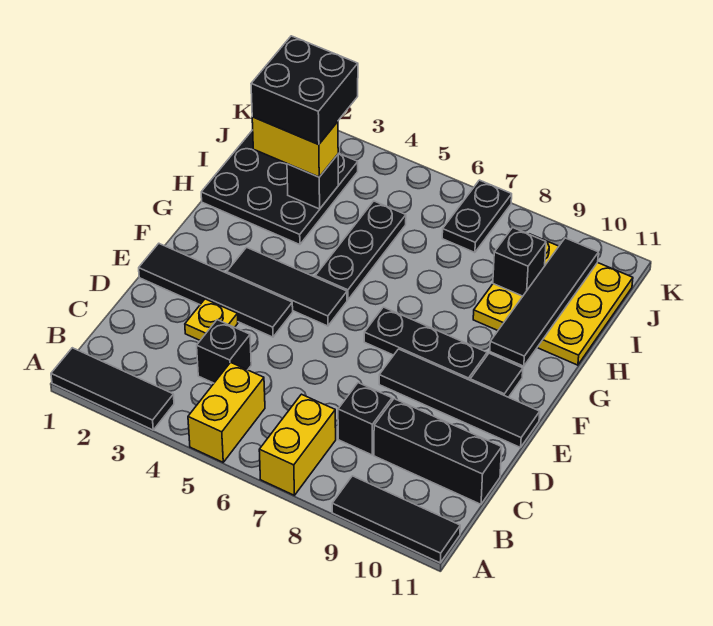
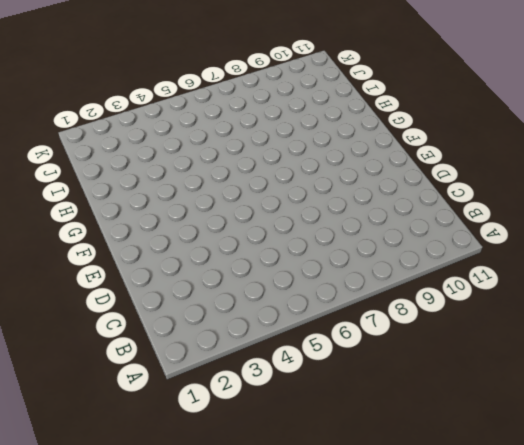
none -> black 1x3 tile [51,348,174,430]
none -> yellow 1x2 brick [188,362,265,462]
none -> yellow 1x2 brick [259,394,336,495]

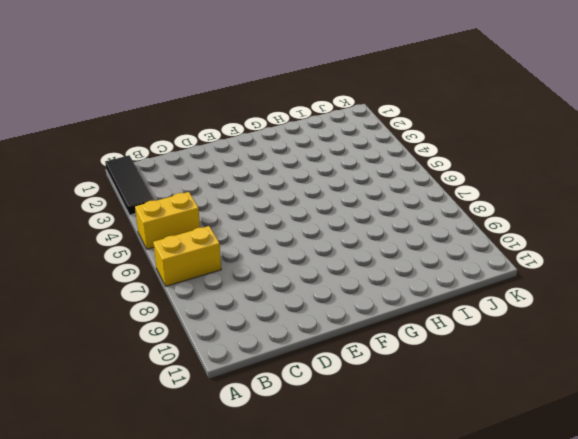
none -> black 1x3 tile [332,476,460,563]
none -> black 1x1 brick [197,320,251,383]
none -> black 1x1 brick [338,383,392,455]

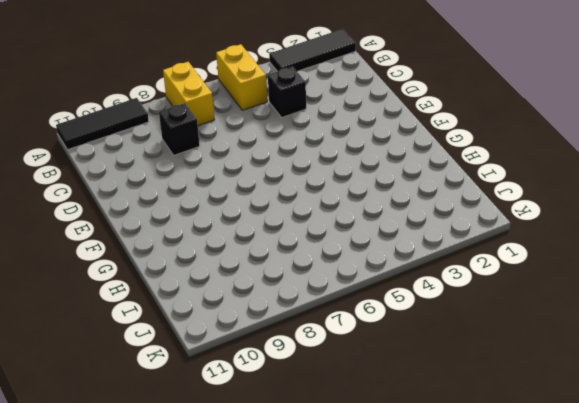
none -> black 1x3 brick [374,399,502,504]
none -> yellow 1x1 plate [185,299,238,340]
none -> black 1x4 tile [139,244,293,337]

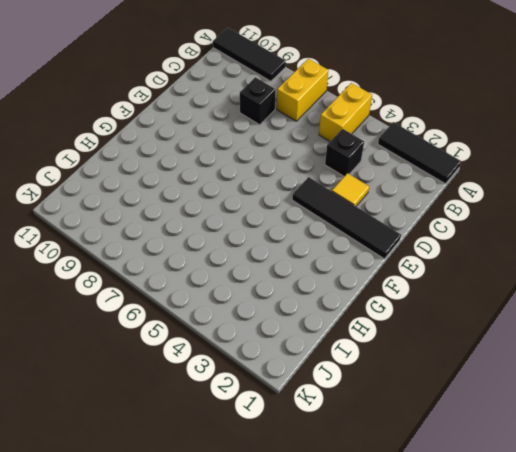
yellow 1x1 tile [332,173,369,206] -> yellow 1x1 plate [185,299,238,340]
none -> black 1x3 brick [374,399,502,504]
none -> black 1x4 tile [379,349,540,448]
none -> black 1x3 tile [227,247,347,326]

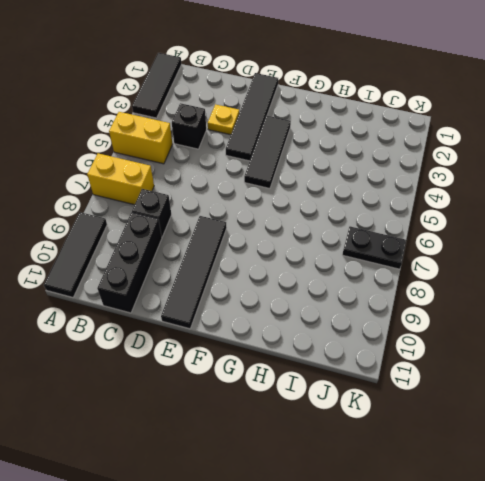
none -> black 1x3 plate [364,307,487,380]
none -> black 1x1 tile [470,353,523,397]
none -> black 1x3 plate [315,201,406,300]

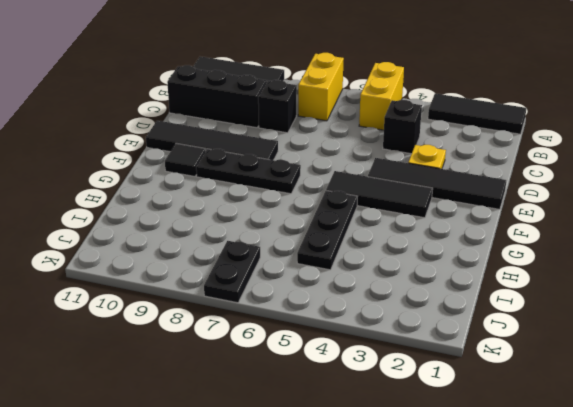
none -> black 3x3 plate [201,130,358,245]
none -> yellow 3x3 plate [473,234,633,365]
none -> black 1x4 tile [490,238,598,366]

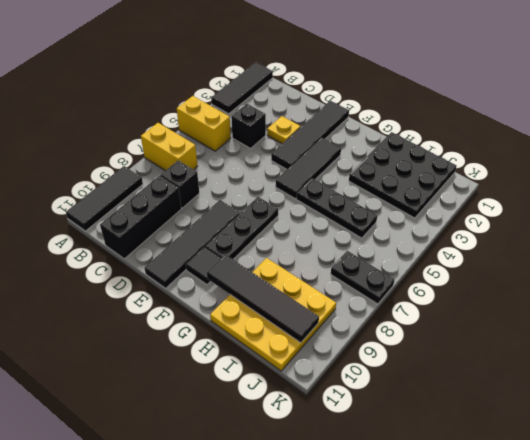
none -> black 1x1 brick [287,155,338,209]
none -> black 1x1 brick [493,228,546,296]
none -> yellow 1x2 brick [252,117,338,177]

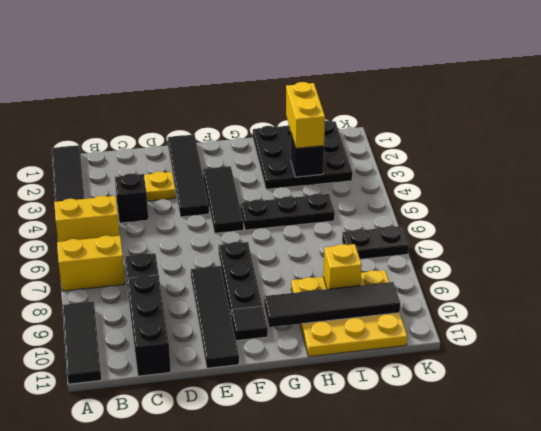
yellow 1x1 brick [323,244,362,289] -> black 1x1 brick [493,228,546,296]
none -> black 2x2 brick [251,36,358,145]

